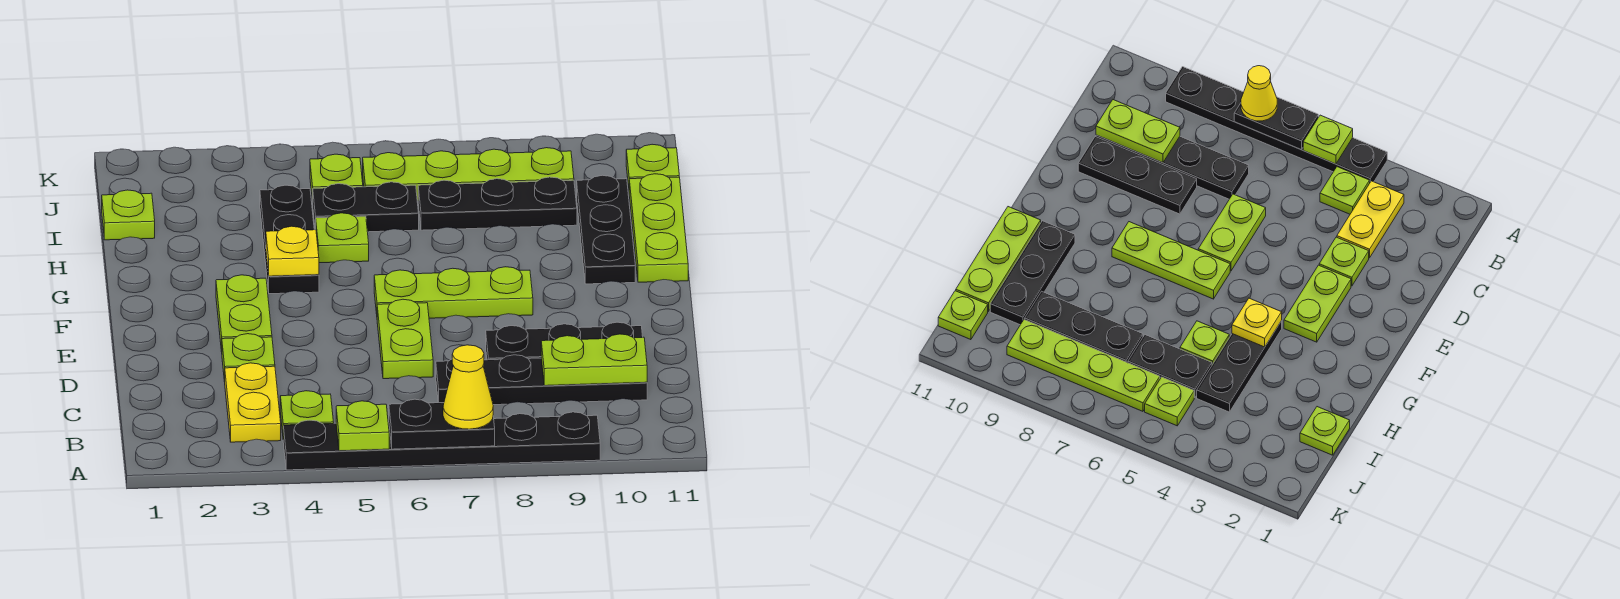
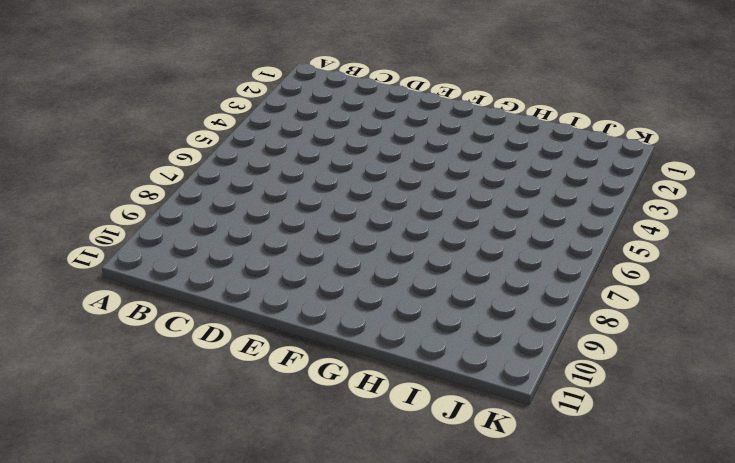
none -> black 1x6 plate [283,412,600,470]
none -> yellow 1x2 plate [225,363,281,442]
none -> lime 1x1 plate [280,391,334,433]

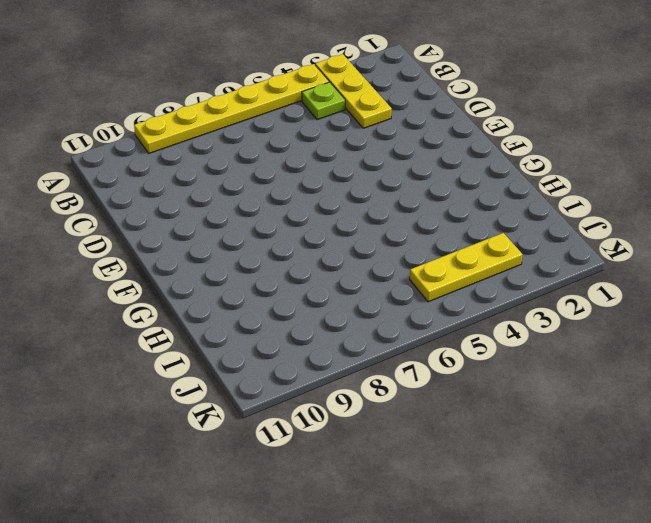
yellow 1x3 plate [315,54,392,128] -> yellow 1x2 plate [225,363,281,442]
yellow 1x6 plate [134,64,329,153] -> black 1x6 plate [283,412,600,470]
yellow 1x3 plate [410,233,523,302] -> lime 1x1 plate [310,154,363,202]
none -> black 1x4 plate [436,355,647,405]
none -> lime 1x1 plate [222,334,275,382]
none -> lime 1x2 plate [377,299,433,379]

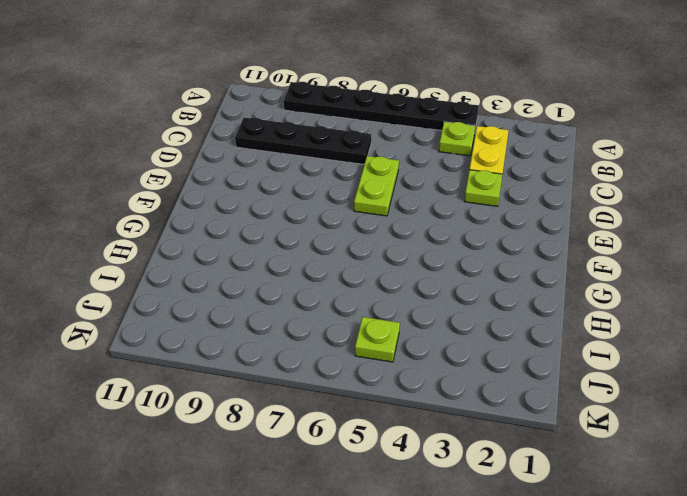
none -> black 1x3 plate [486,322,643,360]
none -> lime 1x2 plate [216,275,272,352]
none -> lime 1x3 plate [374,267,533,318]

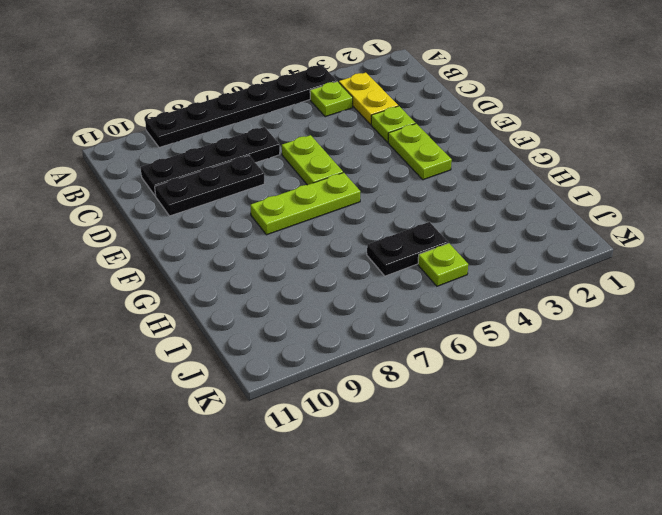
none -> black 1x3 plate [260,185,319,294]
none -> black 1x3 plate [577,175,635,284]
none -> lime 1x3 plate [629,174,688,282]

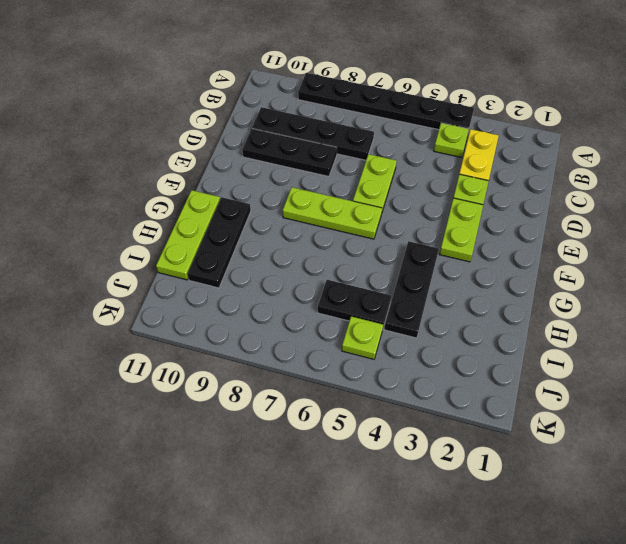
none -> lime 1x1 plate [316,213,369,263]
none -> lime 1x1 plate [102,190,155,240]
none -> black 1x3 plate [418,177,577,230]

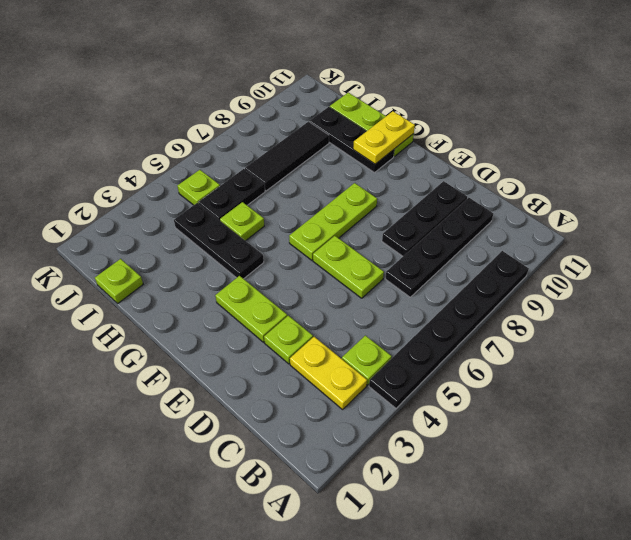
yellow 1x2 plate [353,111,415,164] -> none
black 1x3 tile [245,122,329,191] -> black 1x3 plate [418,177,577,230]
none -> lime 1x4 plate [363,148,574,201]
none -> lime 1x1 plate [626,144,679,187]
none -> lime 1x1 plate [336,401,389,451]

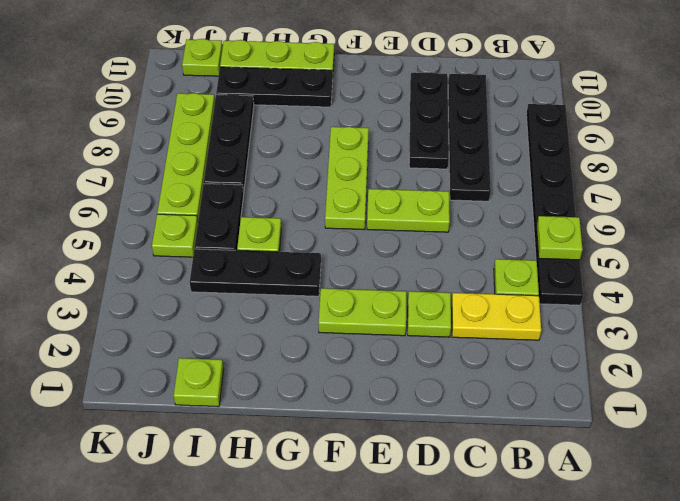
none -> black 1x2 plate [389,399,495,449]
none -> lime 1x2 plate [541,334,647,386]
none -> yellow 1x1 plate [266,226,319,276]

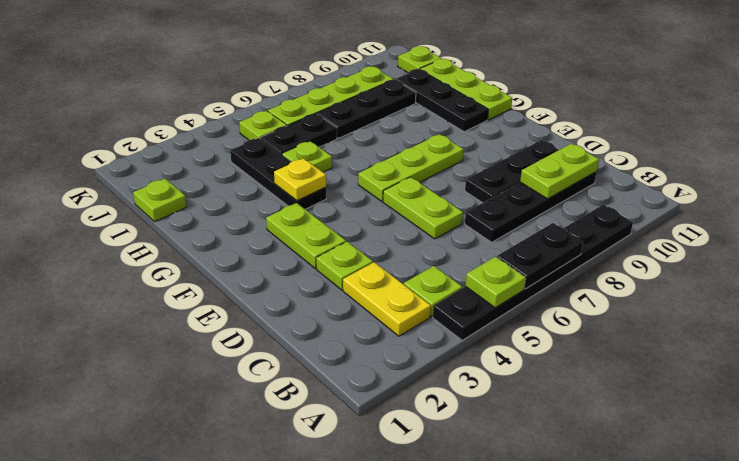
none -> yellow 1x1 cone [443,345,493,429]

